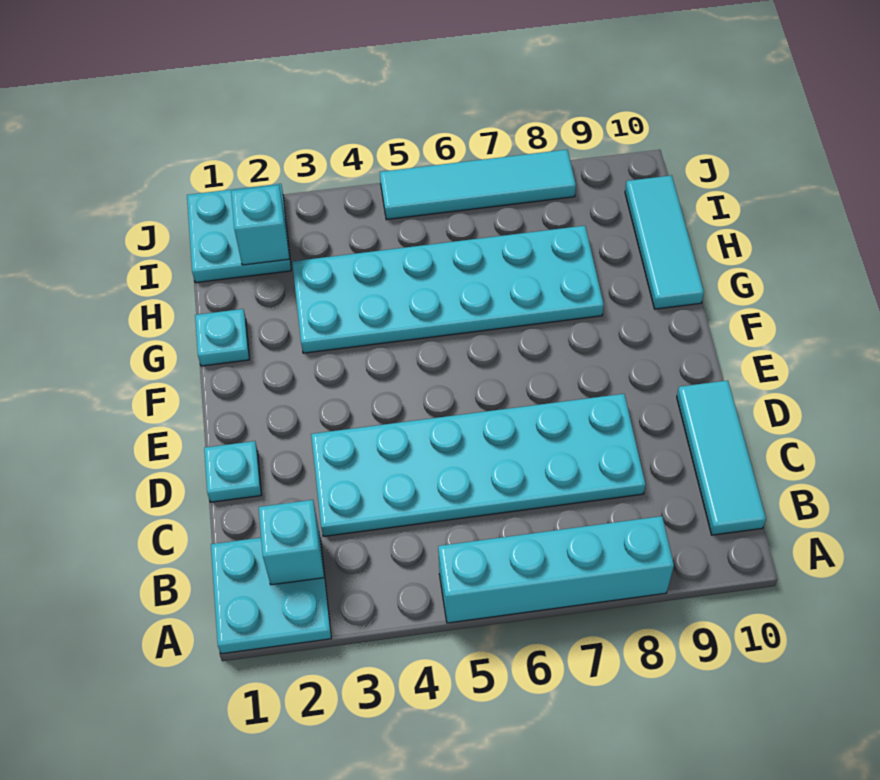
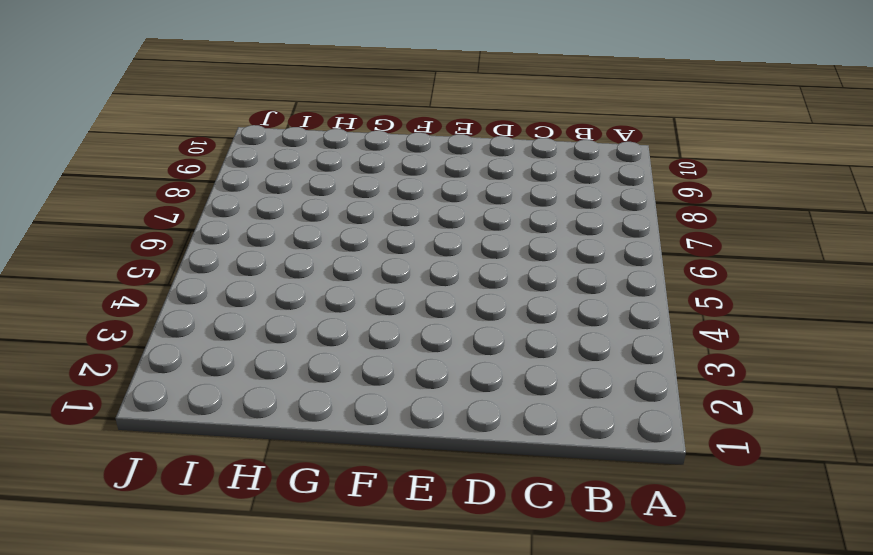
none -> cyan 2x2 plate [211,533,331,654]
none -> cyan 1x4 brick [438,516,674,623]
none -> cyan 1x3 tile [677,380,766,535]

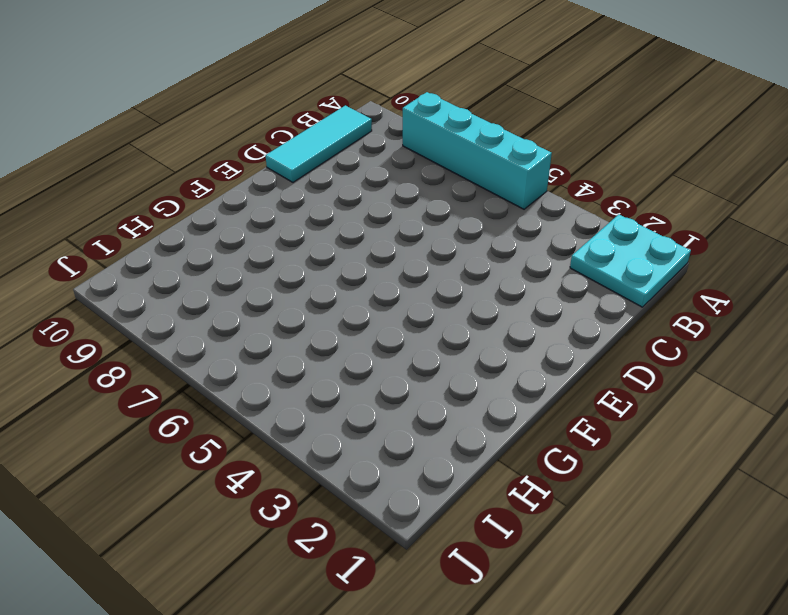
none -> cyan 2x6 plate [311,394,646,536]
none -> cyan 1x1 plate [204,441,261,502]
none -> cyan 1x1 plate [195,309,249,366]

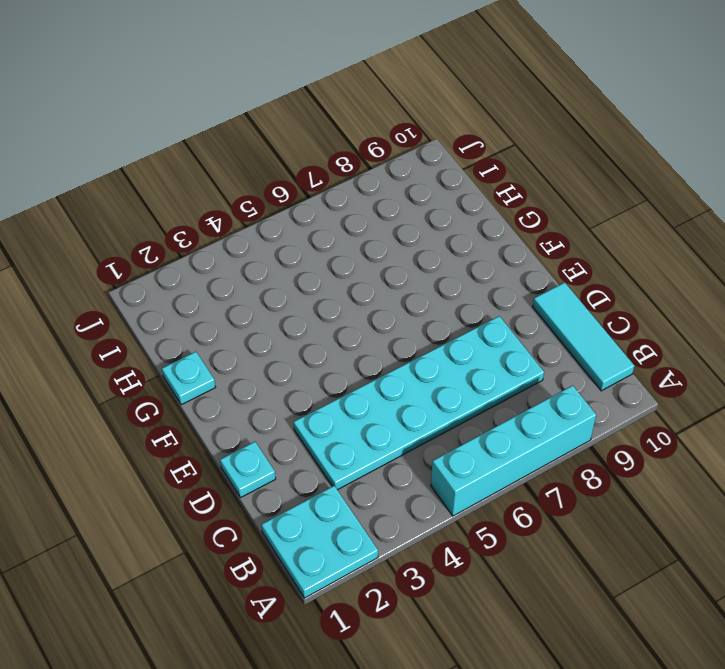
none -> cyan 2x6 plate [292,226,604,353]
none -> cyan 1x3 tile [625,175,704,309]
none -> cyan 2x2 plate [187,184,291,283]

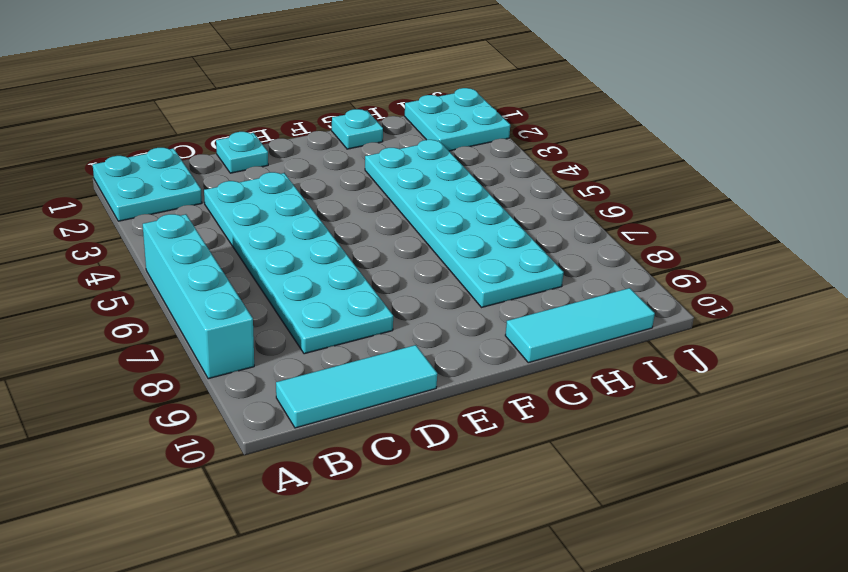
none -> cyan 1x4 tile [380,150,576,220]
none -> cyan 1x1 brick [259,500,324,585]
none -> cyan 1x1 brick [231,185,289,265]

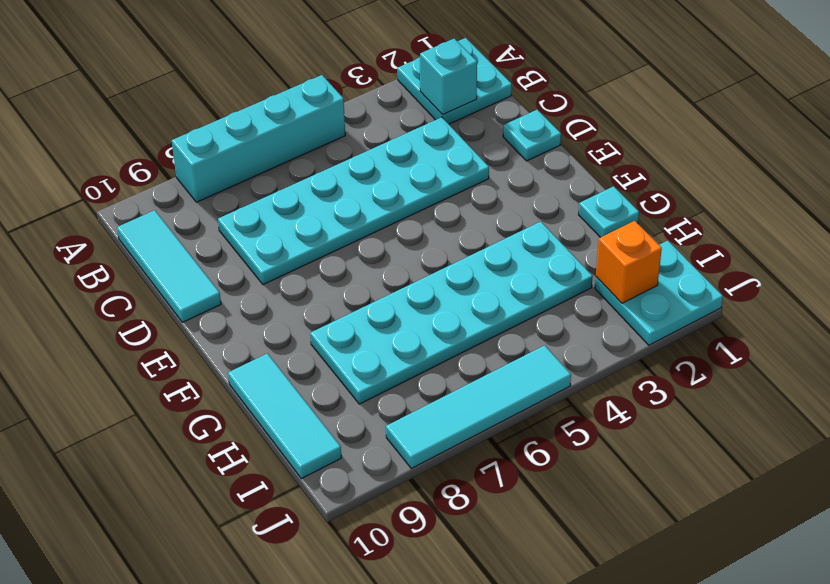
orange 1x1 brick [596,221,662,303] -> cyan 1x1 brick [231,185,289,265]

